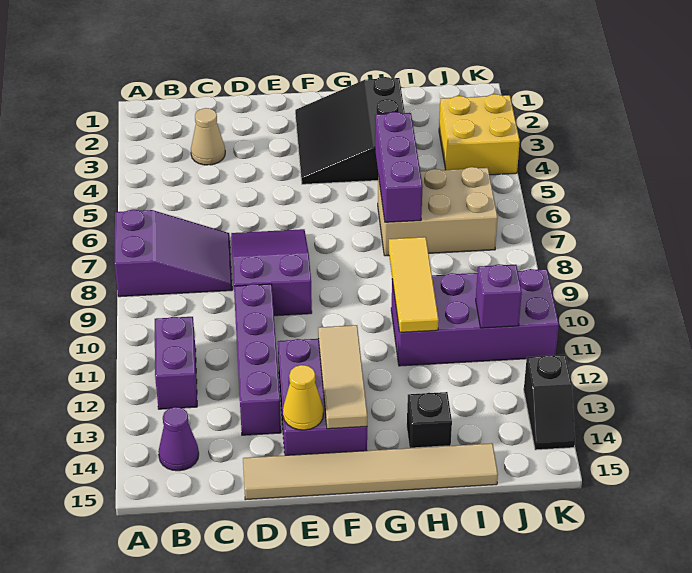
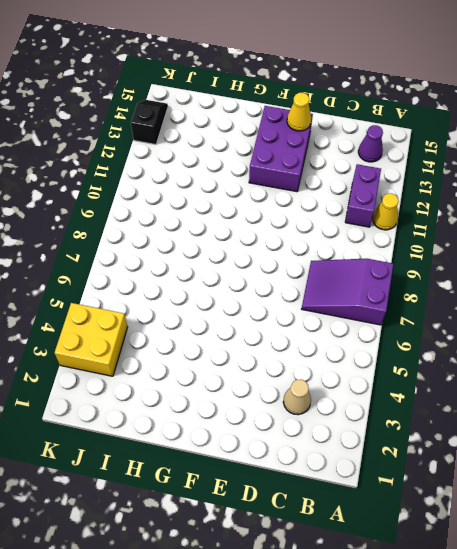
yellow 1x1 cone [373,193,399,230] -> none
none -> purple 2x3 slope [231,229,312,316]
none -> purple 1x4 brick [234,284,281,435]
none -> tan 1x6 tile [243,443,498,500]

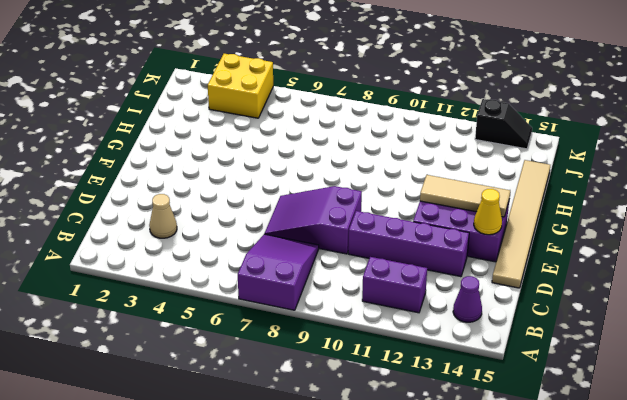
none -> black 3x3 slope [295,77,405,184]
none -> tan 2x3 brick [378,167,498,256]
none -> purple 2x4 brick [391,269,559,366]

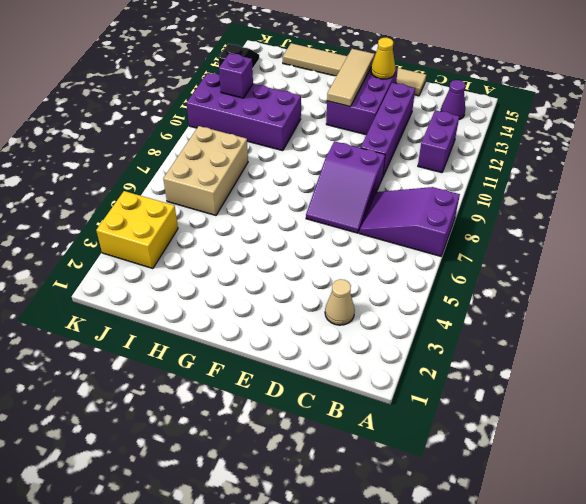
tan 2x3 brick [163,126,248,215] -> tan 2x3 brick turned to [378,167,498,256]
none -> black 3x3 slope [295,77,405,184]
none -> black 1x1 brick [407,392,452,448]
none -> purple 1x3 brick [375,112,423,222]

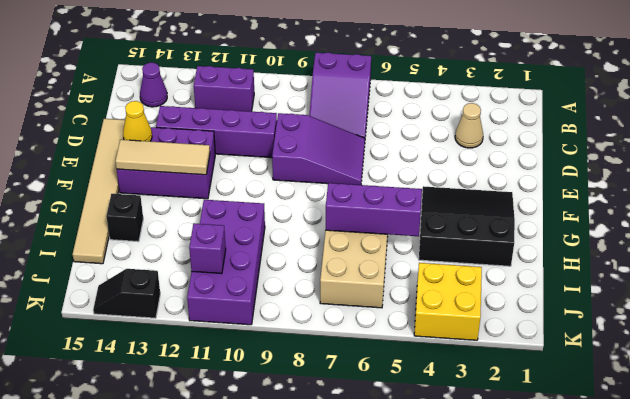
none -> yellow 1x3 tile [389,237,439,332]

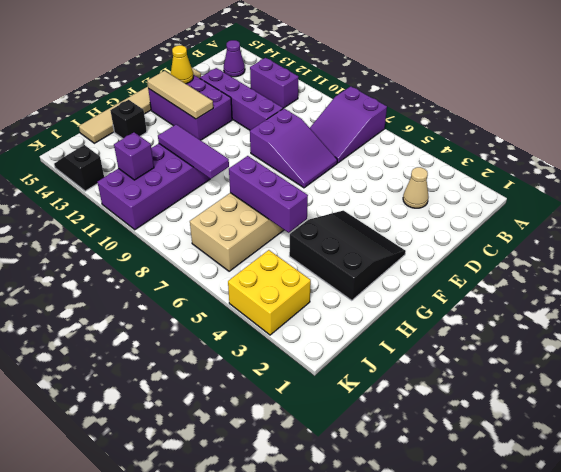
purple 1x3 tile [158,124,229,179] -> yellow 1x3 tile [389,237,439,332]

